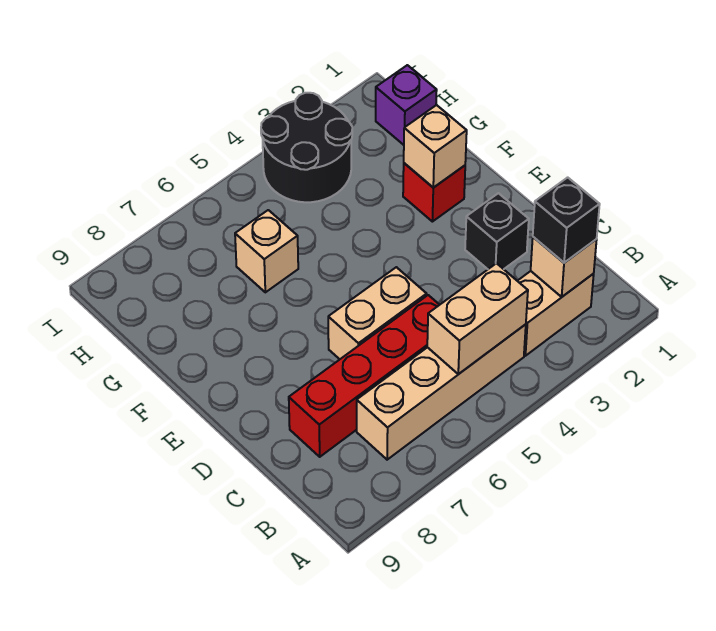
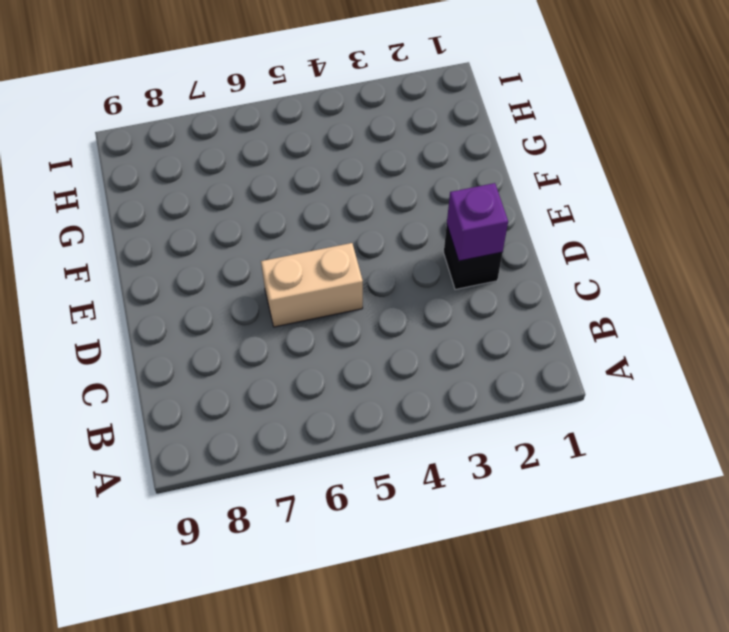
purple 1x1 brick [447,183,508,261] -> purple 1x1 brick moved to [376,65,437,145]
none -> tan 1x2 brick [518,271,594,356]
none -> tan 1x4 brick [357,324,526,460]
none -> red 1x4 brick [289,295,439,457]

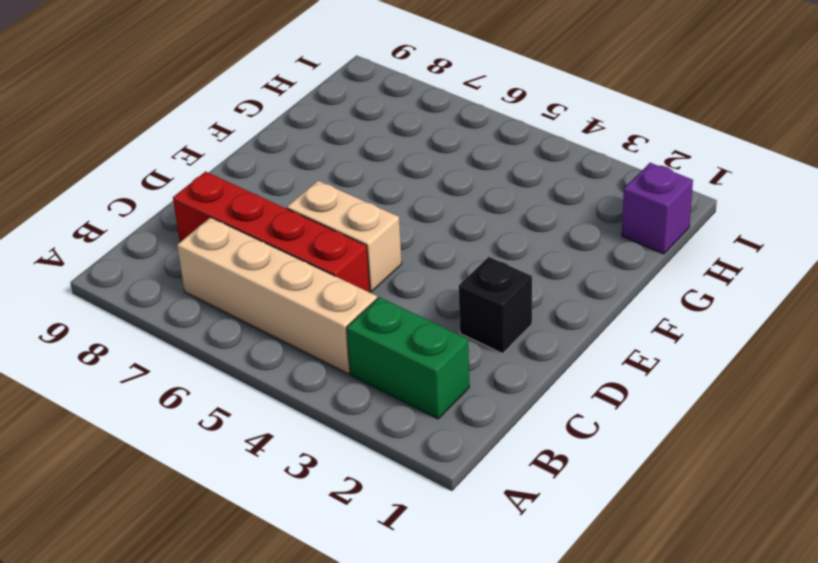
green 1x2 brick [347,297,469,419] -> tan 1x2 brick [518,271,594,356]
none -> red 1x1 brick [403,163,465,222]
none -> tan 1x1 brick [235,210,298,292]
none -> black 2x2 round brick [261,93,352,202]

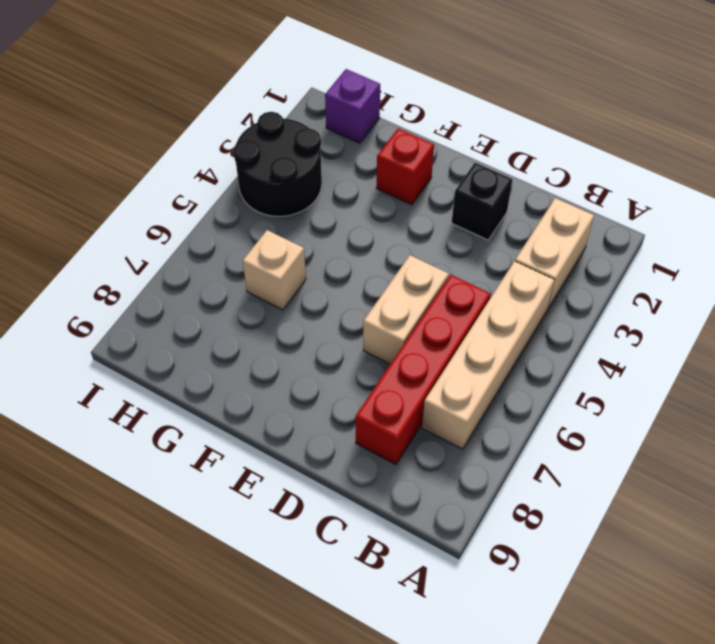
none -> tan 1x1 brick [531,237,597,297]
none -> tan 1x2 brick [427,263,528,374]
none -> tan 1x1 brick [404,105,467,188]

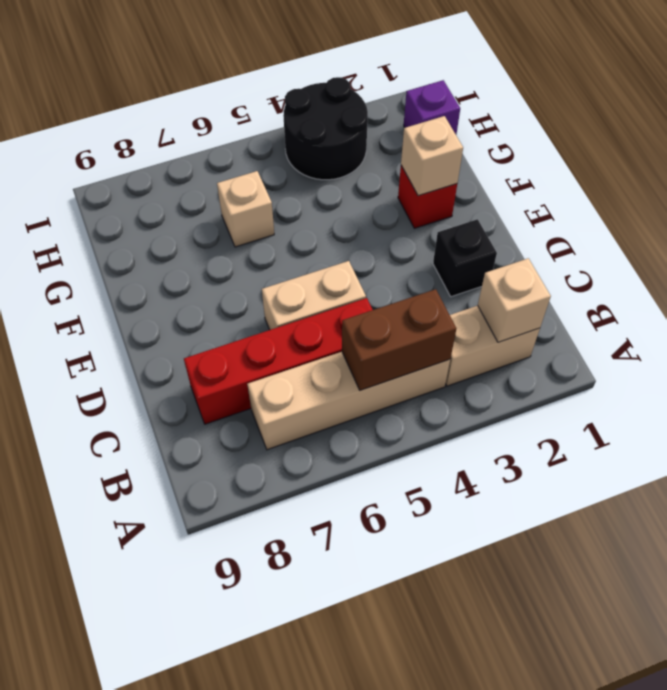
brown 1x2 brick [342,289,456,390] -> tan 1x2 brick [427,263,528,374]
none -> black 1x1 brick [533,177,600,263]

